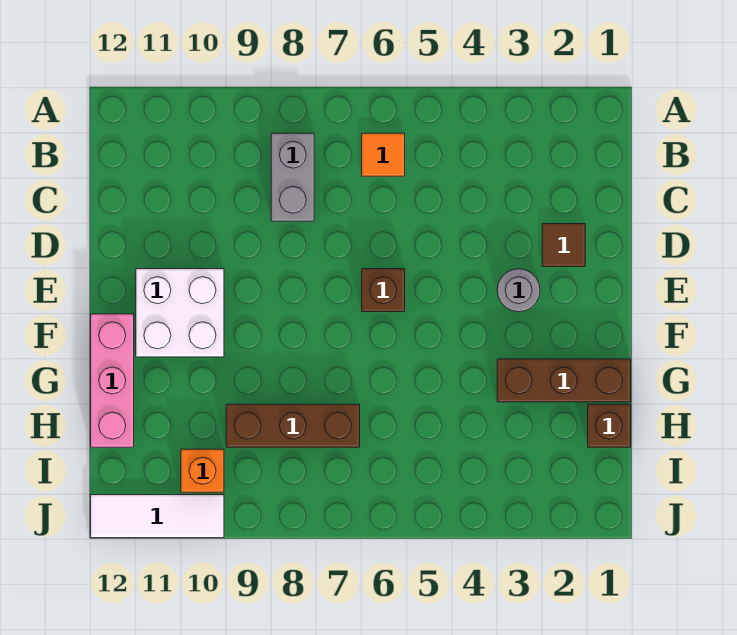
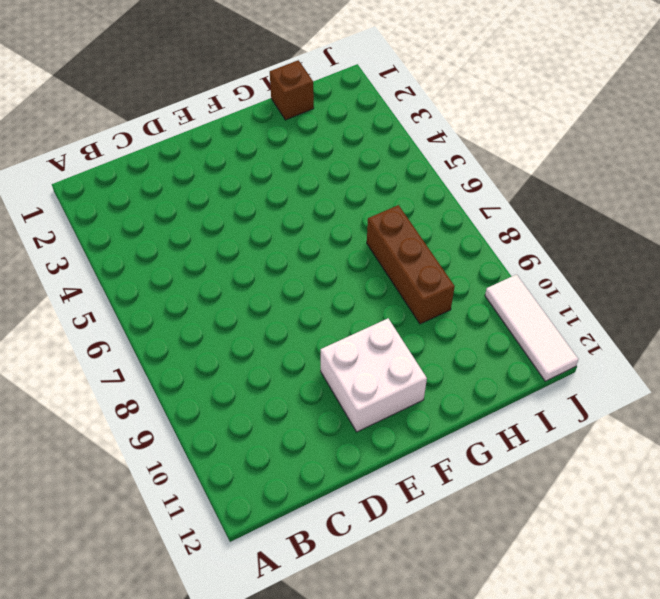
none -> orange 1x1 tile [362,133,405,176]
none -> grey 1x2 brick [271,133,314,221]
none -> brown 1x1 tile [542,224,585,267]

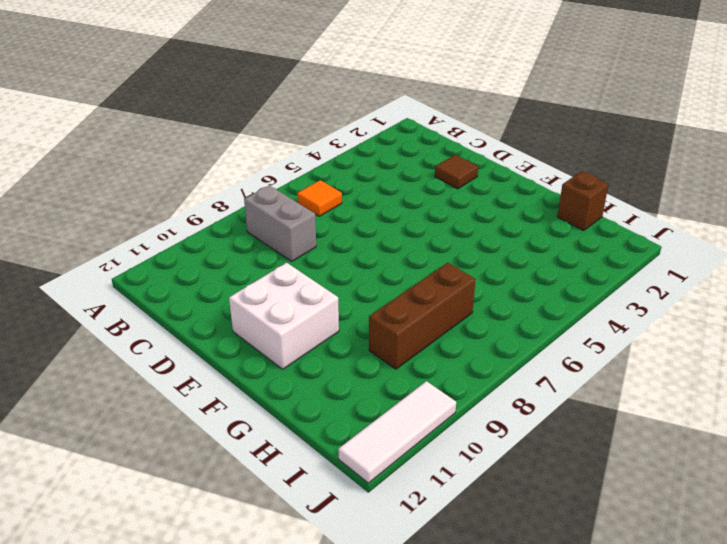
none -> grey 1x1 round brick [497,269,540,312]
none -> brown 1x1 brick [362,269,405,312]
none -> pink 1x3 brick [91,314,134,447]

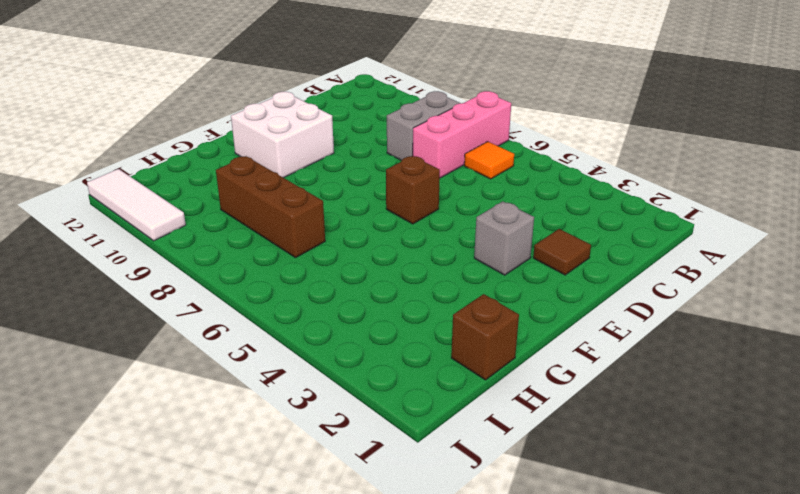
pink 1x3 brick [413,91,511,178] -> pink 1x3 brick moved to [91,314,134,447]
grey 1x1 brick [474,201,534,275] -> grey 1x1 round brick [497,269,540,312]
none -> brown 1x3 brick [497,359,631,402]
none -> orange 1x1 brick [181,449,224,492]

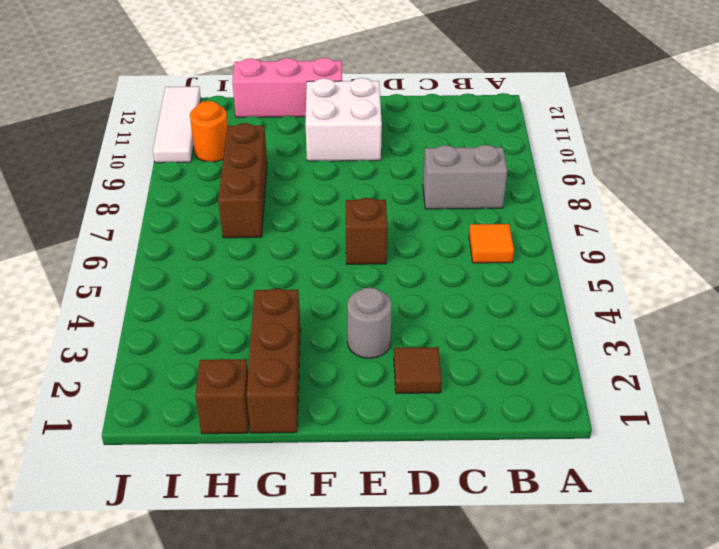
orange 1x1 round brick [190,101,228,162] -> orange 1x1 brick [181,449,224,492]

